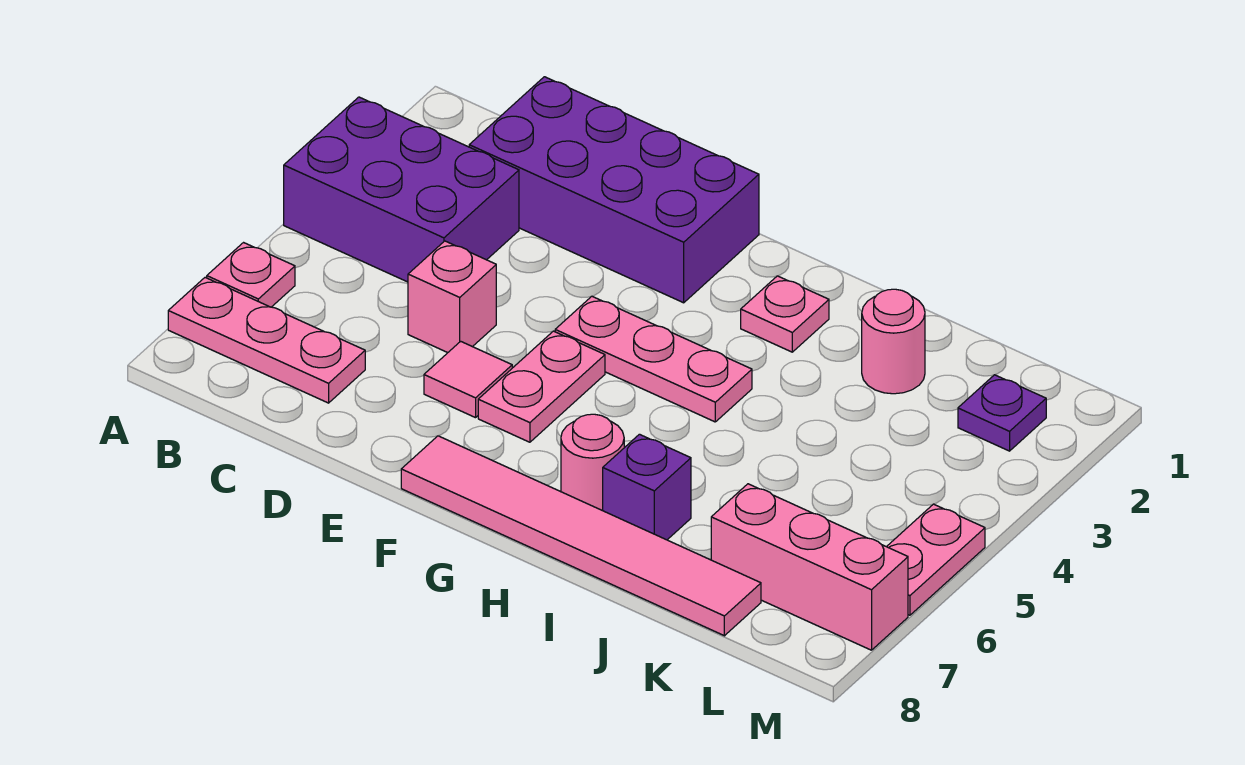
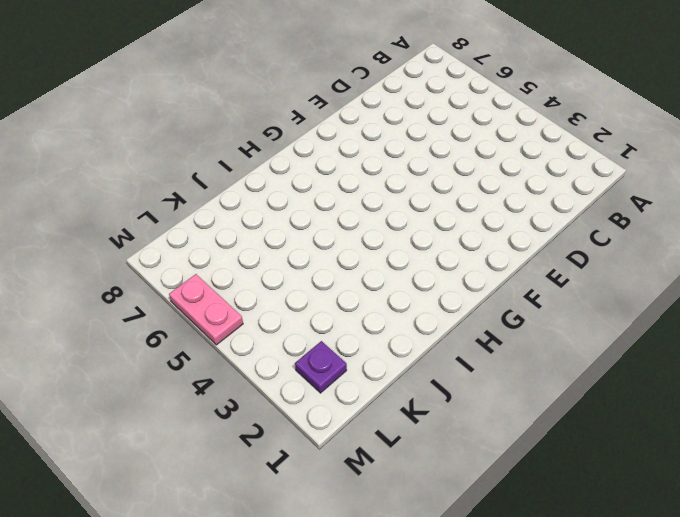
none -> purple 2x3 brick [284,97,519,282]
none -> pink 1x1 plate [207,243,295,307]
none -> pink 1x3 plate [168,278,365,403]

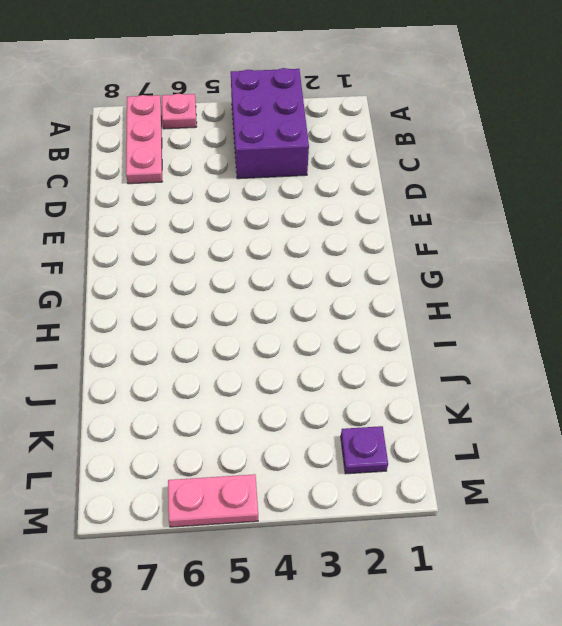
none -> purple 2x4 brick [469,77,759,303]
none -> pink 1x1 brick [408,241,496,353]
none -> pink 1x1 tile [424,341,512,418]

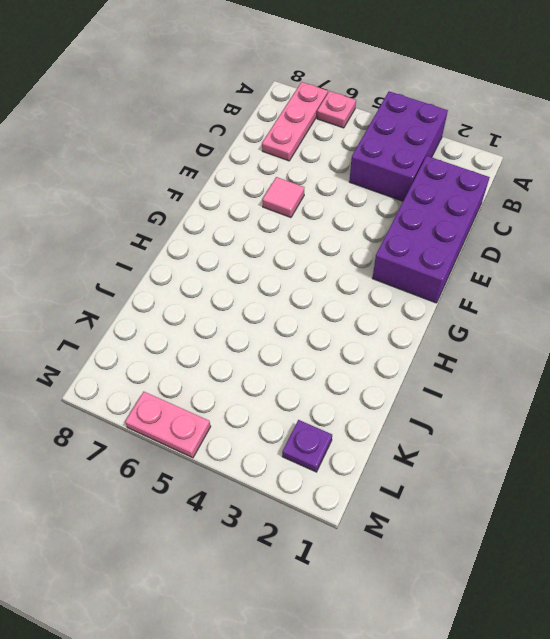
none -> pink 1x1 brick [408,241,496,353]
none -> pink 1x3 plate [555,296,752,422]
none -> pink 1x2 plate [478,331,605,442]

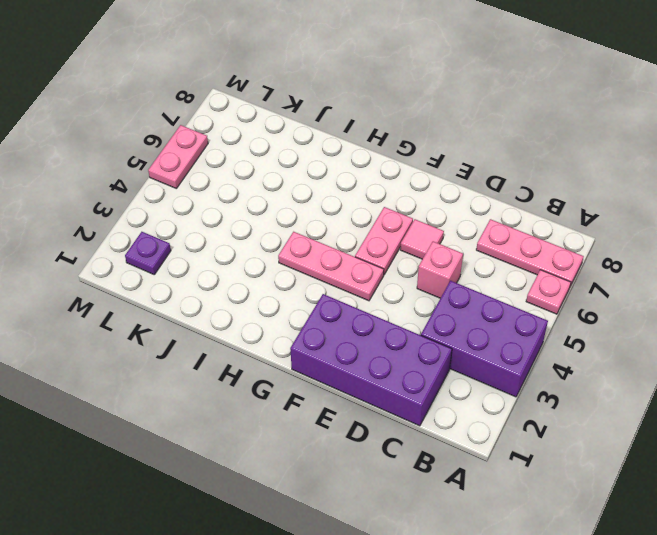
none -> pink 1x6 tile [401,436,761,636]
none -> pink 1x1 plate [741,276,829,352]
none -> pink 1x1 round brick [561,414,624,511]

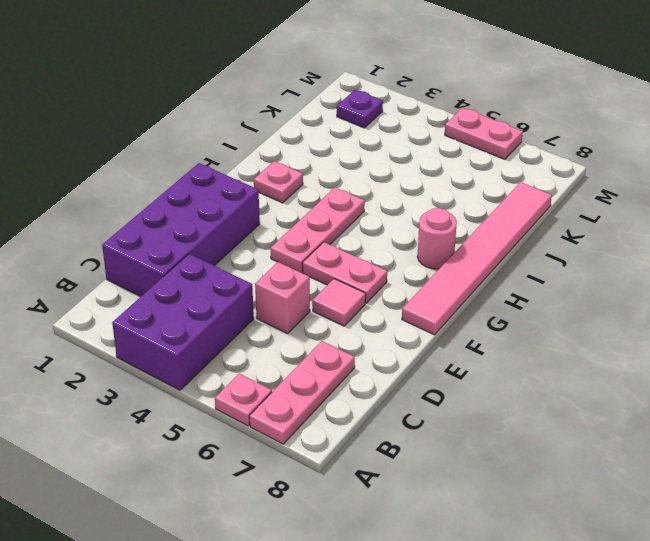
none -> purple 1x1 brick [603,434,691,540]
none -> pink 1x1 round brick [862,289,925,394]
none -> pink 1x3 brick [711,484,908,650]

